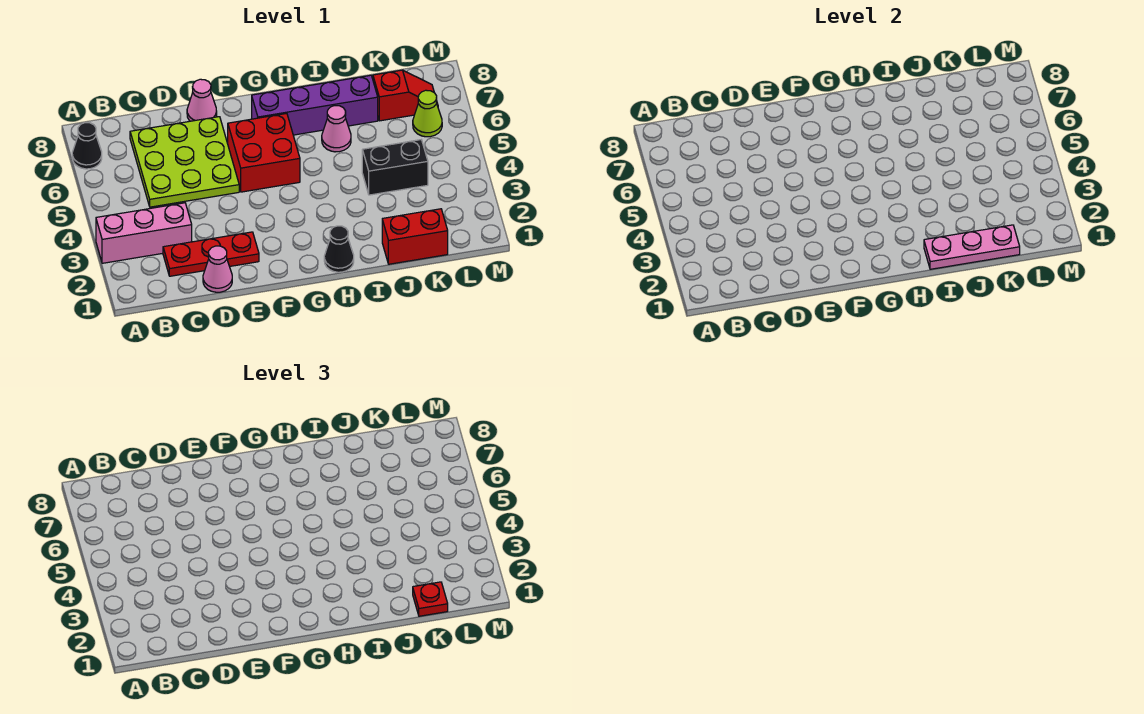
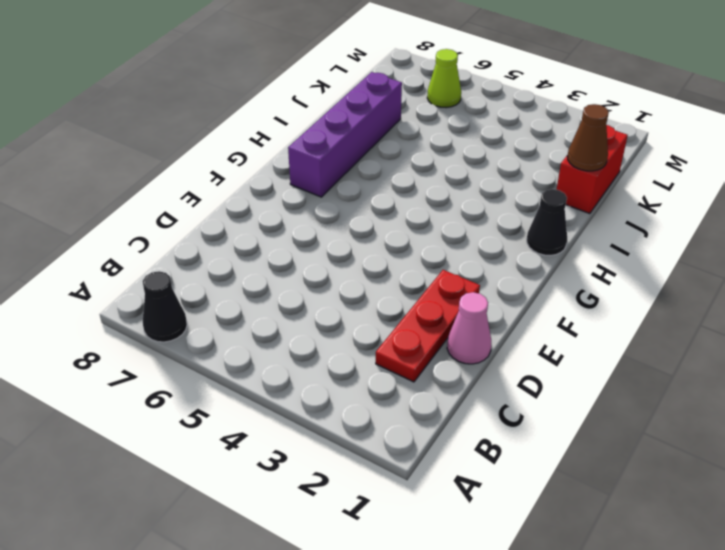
brown 1x1 cone [567,104,609,171] -> pink 1x3 plate [924,225,1020,269]
none -> pink 1x3 brick [96,203,192,263]
none -> lime 3x3 plate [130,117,239,207]
none -> pink 1x1 cone [187,79,217,121]

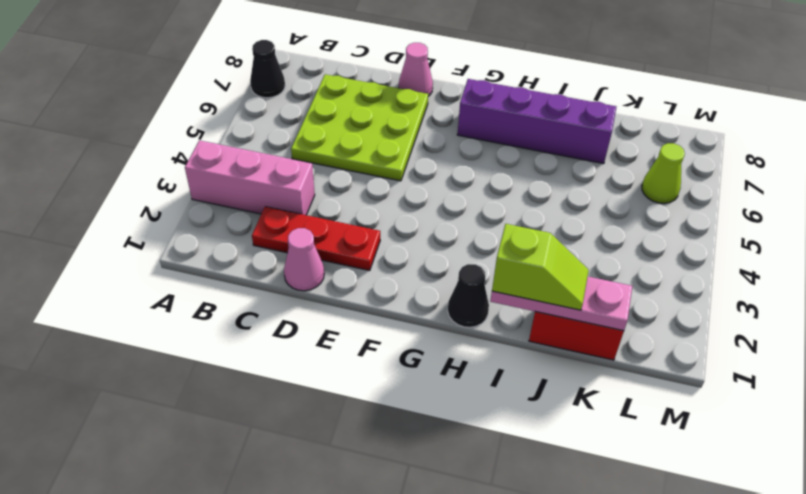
lime 1x2 slope [492,224,589,310] -> none
none -> red 2x2 brick [228,113,300,192]
none -> pink 1x1 cone [322,106,351,152]
none -> black 1x2 brick [362,140,428,195]

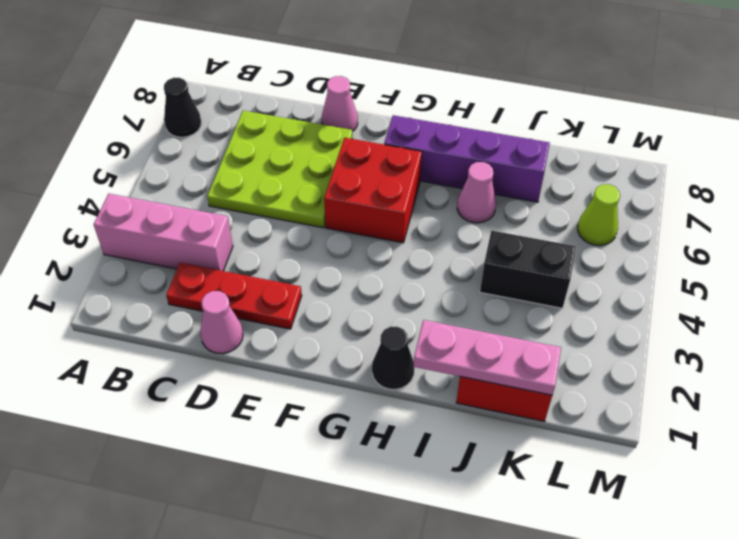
none -> red 1x2 slope [373,70,438,121]
none -> red 1x1 plate [413,582,448,616]

